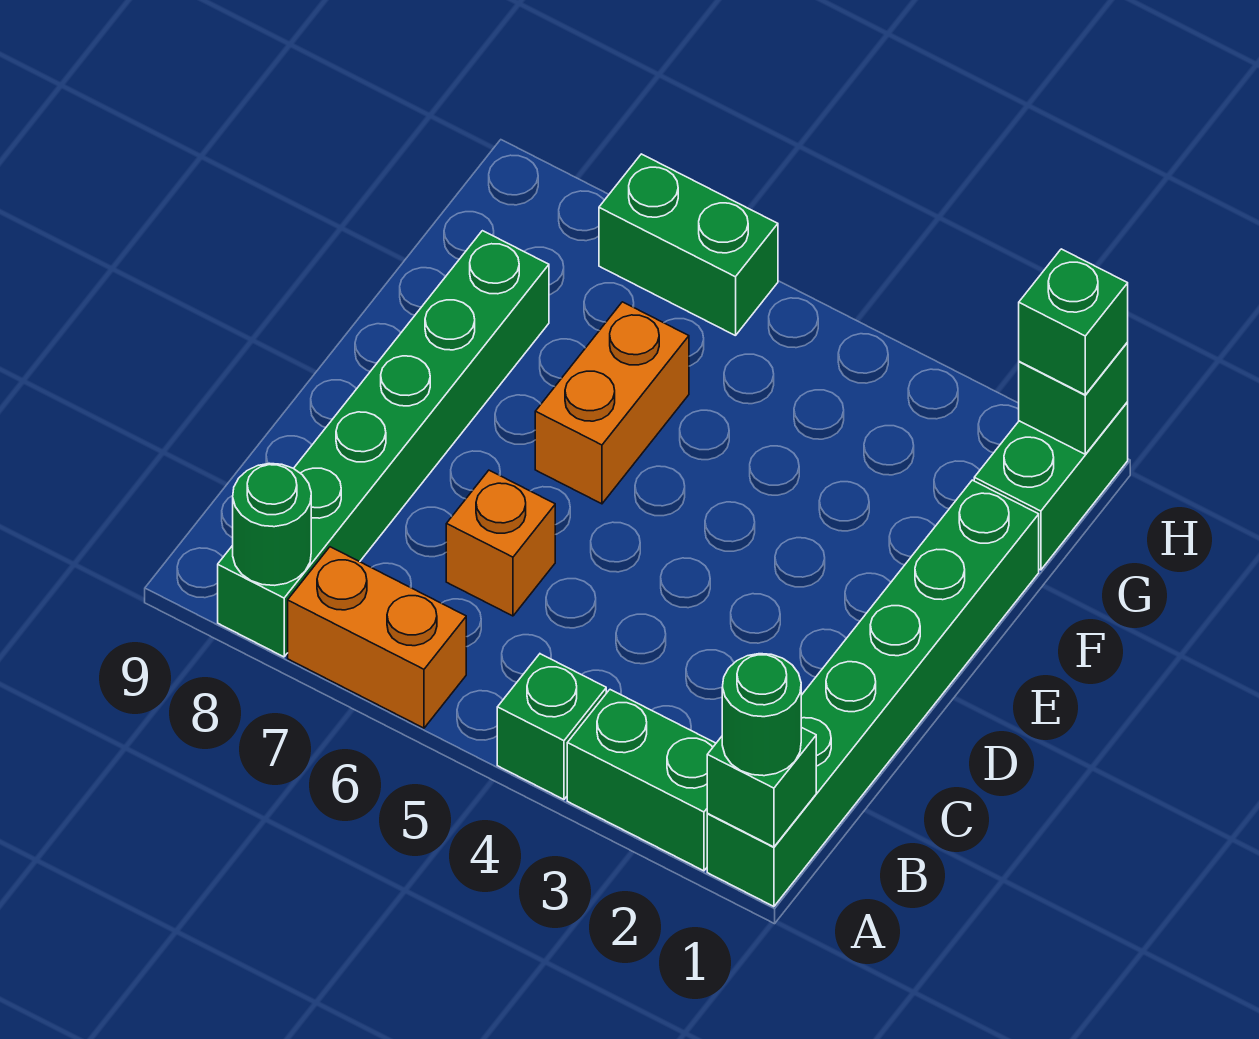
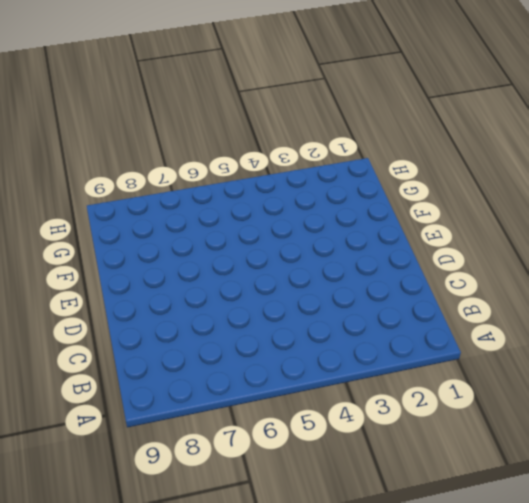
none -> green 1x6 brick [707,480,1039,906]
none -> green 1x2 brick [567,690,716,871]
none -> green 1x1 brick [497,654,606,799]

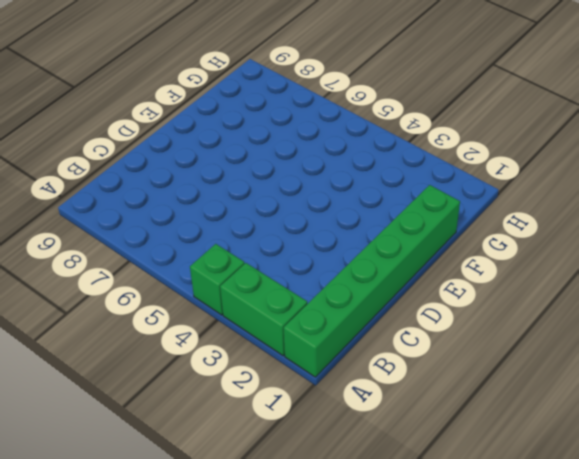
none -> orange 1x2 brick [288,547,466,728]
none -> green 1x6 brick [218,231,549,657]
none -> orange 1x1 brick [446,470,555,616]

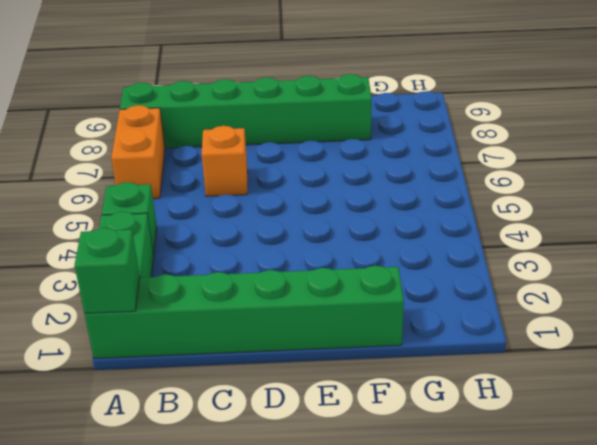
none -> orange 1x2 brick [535,302,689,504]
none -> green 1x2 brick [974,402,1128,570]
none -> green 1x2 brick [599,154,778,336]

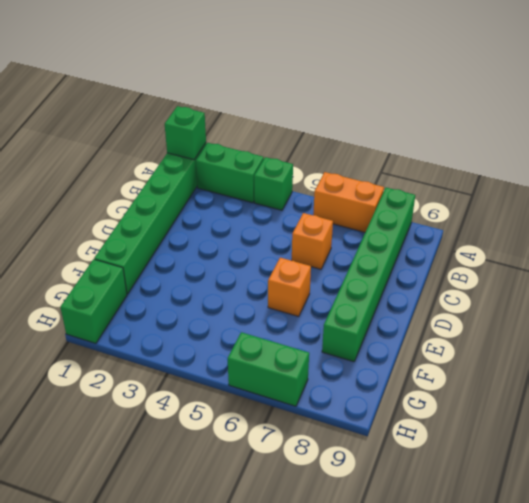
orange 1x1 brick [268,258,311,317] -> orange 1x2 brick [535,302,689,504]
none -> green 1x1 round brick [233,463,311,585]
none -> green 1x1 brick [1019,342,1128,454]
none -> green 1x1 round brick [722,654,801,776]

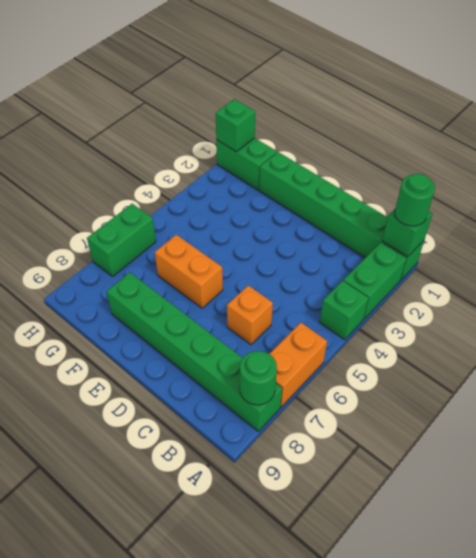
none -> green 1x1 brick [1019,249,1128,395]

